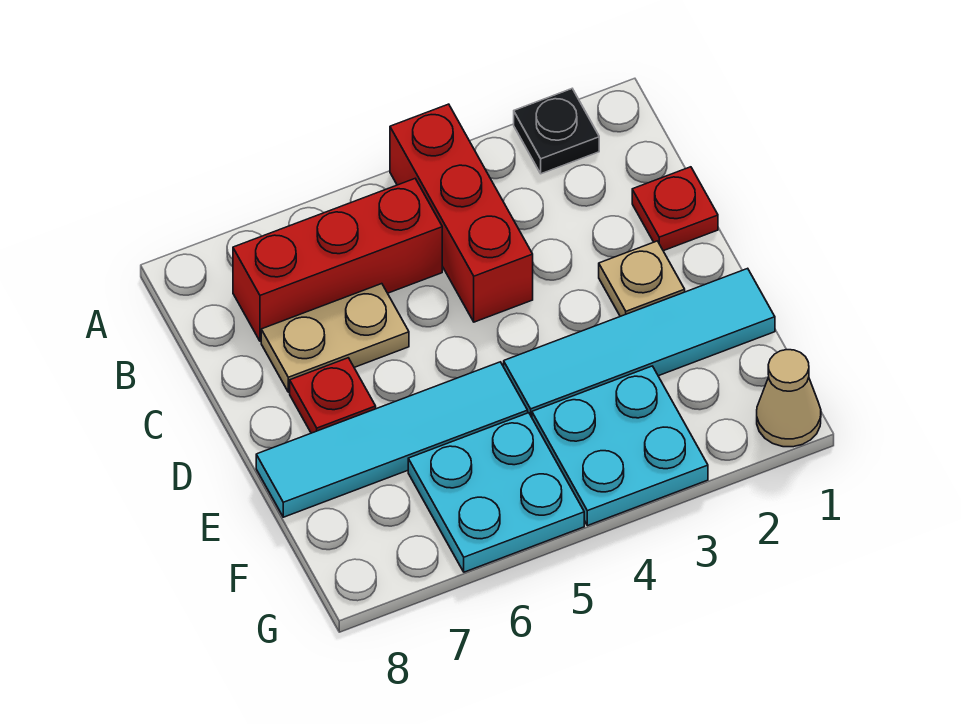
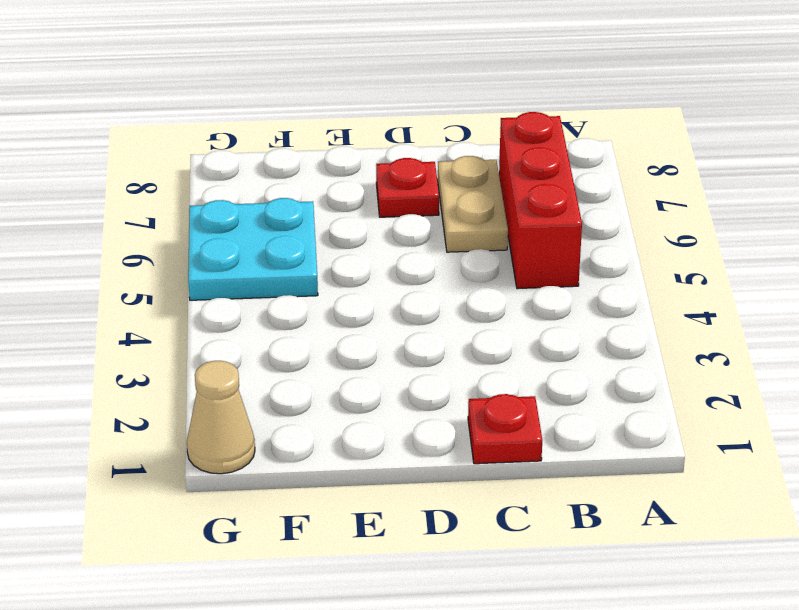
none -> black 1x1 plate [514,89,599,174]
none -> red 1x3 brick [390,104,533,322]
none -> tan 1x1 plate [599,241,685,316]

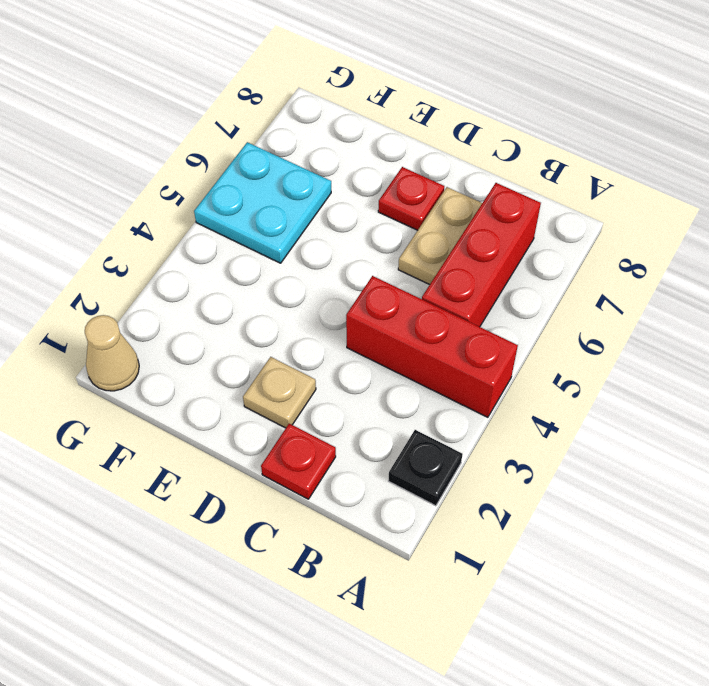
none -> cyan 1x4 tile [504,268,775,417]
none -> cyan 1x4 tile [256,362,528,517]
none -> cyan 2x2 plate [532,366,708,526]

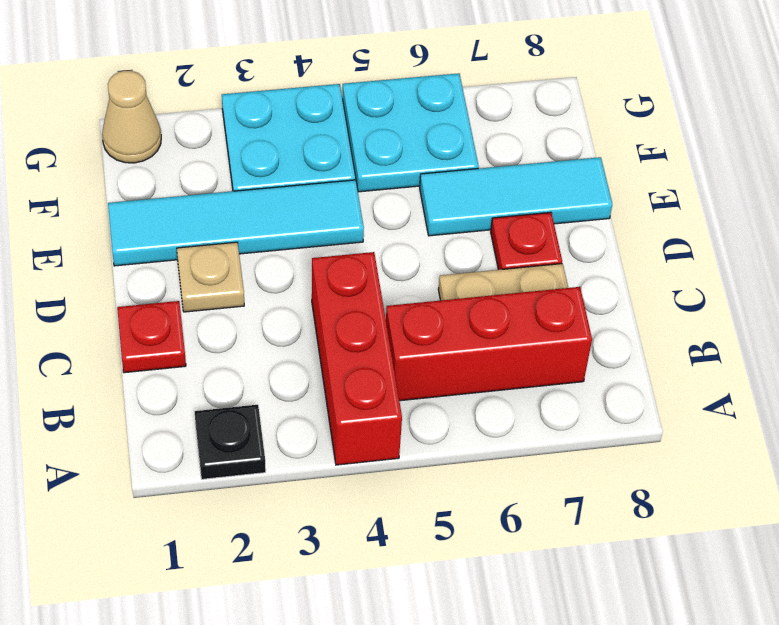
cyan 1x3 tile [420,157,612,236] -> cyan 1x4 tile [256,362,528,517]

